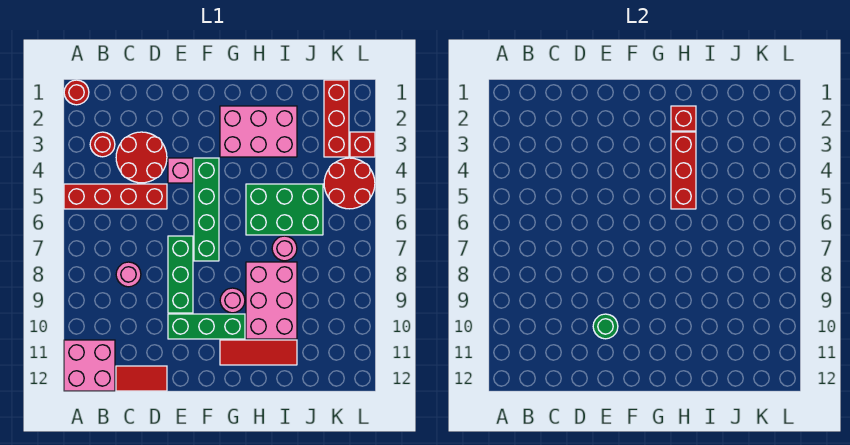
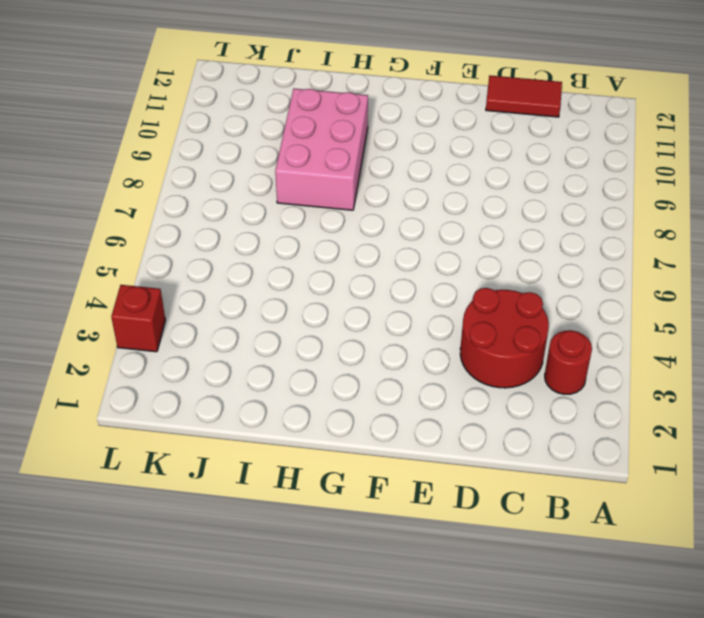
none -> red 1x1 round brick [64,80,89,105]
none -> red 1x4 brick [64,184,167,209]
none -> pink 2x2 brick [64,340,115,391]

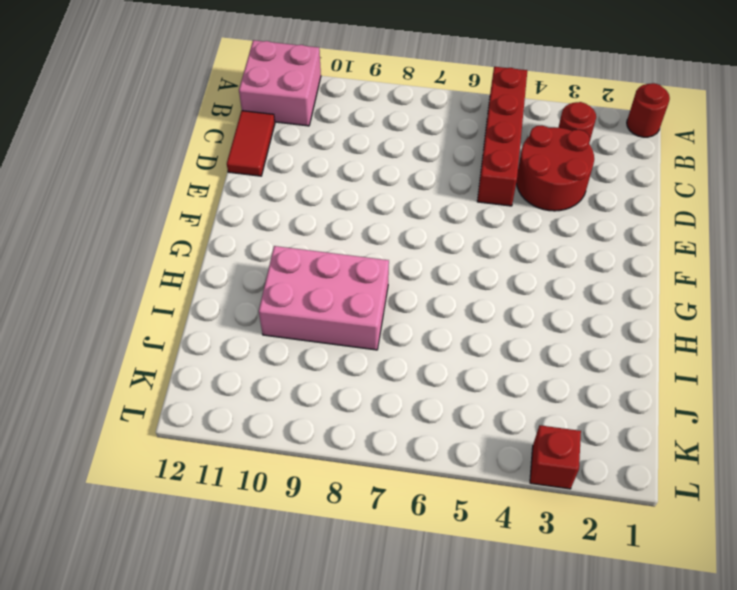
none -> pink 1x1 round brick [116,262,141,287]
none -> pink 1x1 brick [168,158,193,183]
none -> green 1x3 brick [168,236,193,313]

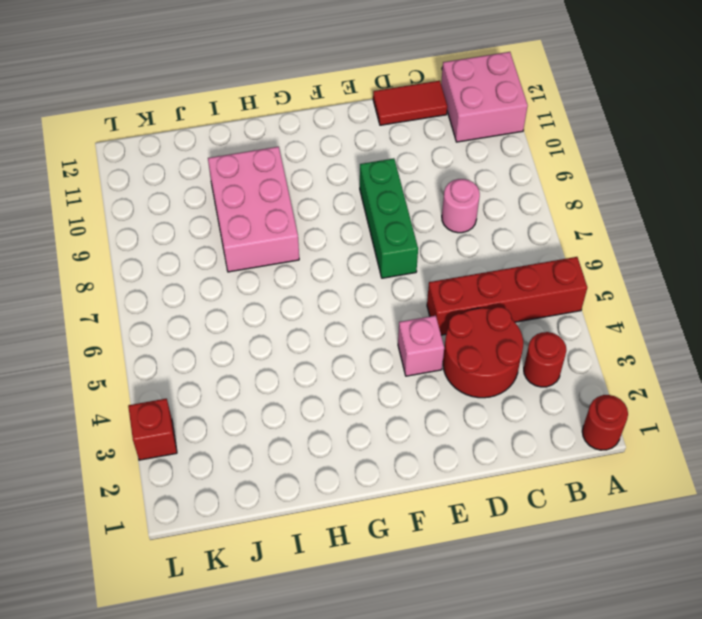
none -> green 1x3 brick [168,314,245,339]
none -> green 1x4 brick [194,158,219,261]
none -> pink 2x3 brick [220,106,297,157]

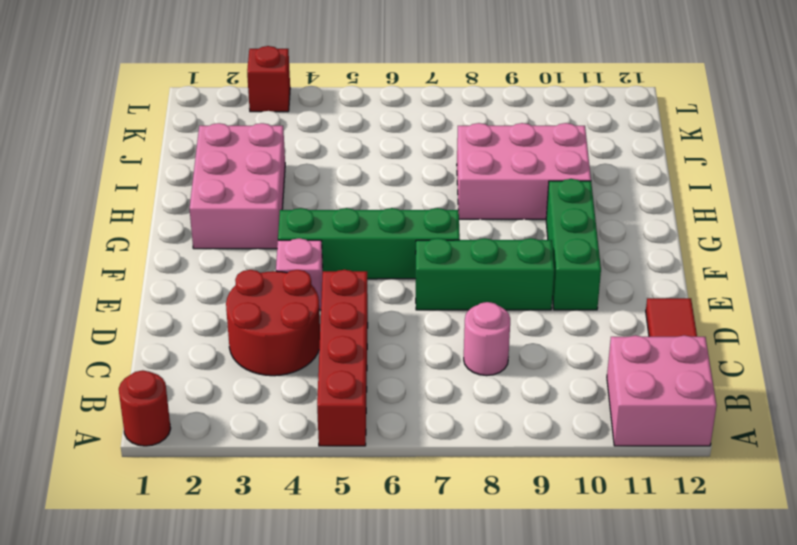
none -> red 1x1 round brick [90,132,115,157]
none -> pink 1x1 round brick [220,288,245,313]
none -> red 1x3 tile [220,340,297,365]

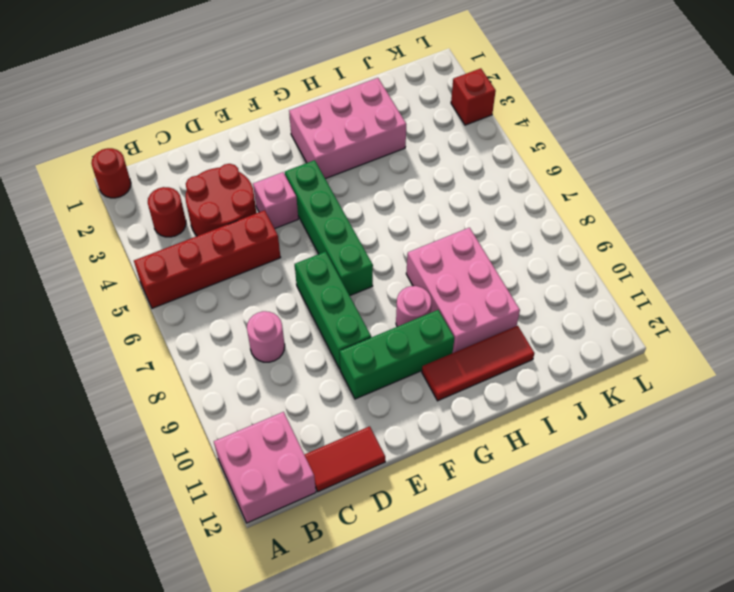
none -> green 2x3 brick [246,184,323,235]
none -> pink 1x1 round brick [272,236,297,261]
none -> red 1x3 brick [324,80,349,157]

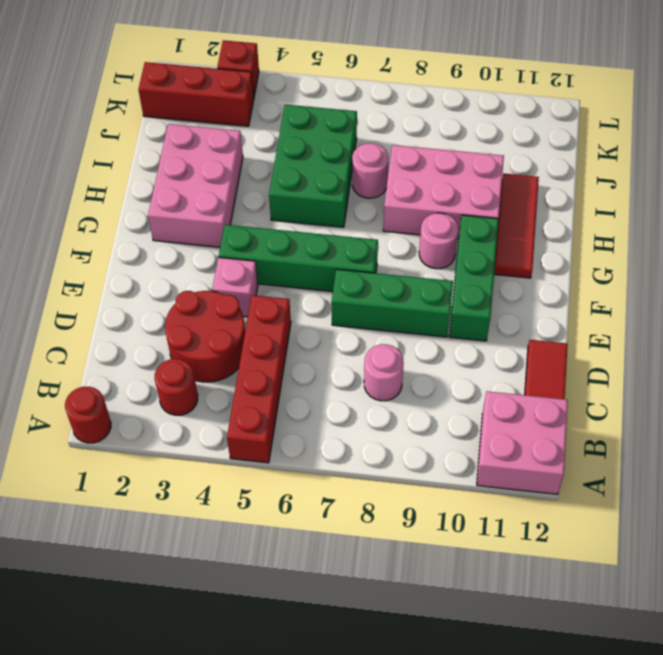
none -> red 2x2 round brick [324,158,375,209]
none -> green 1x1 round brick [593,314,618,339]
none -> red 1x1 brick [671,106,696,131]

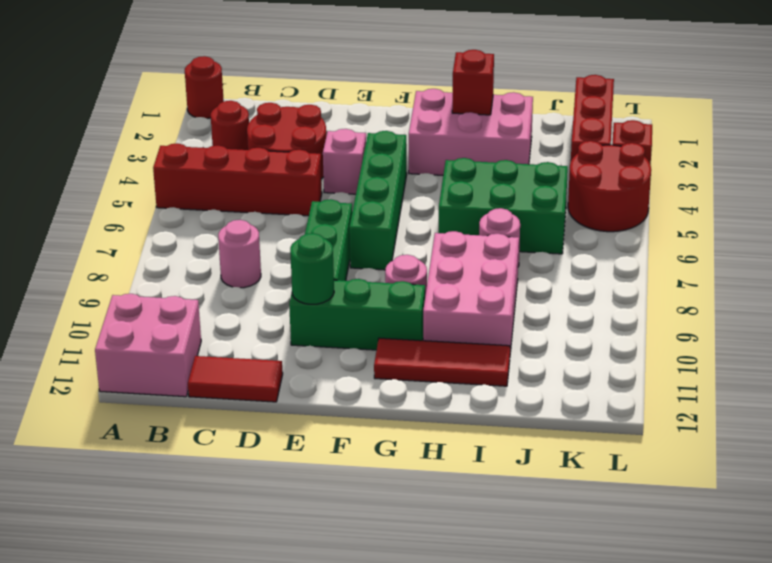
none -> red 1x3 brick [671,132,696,209]

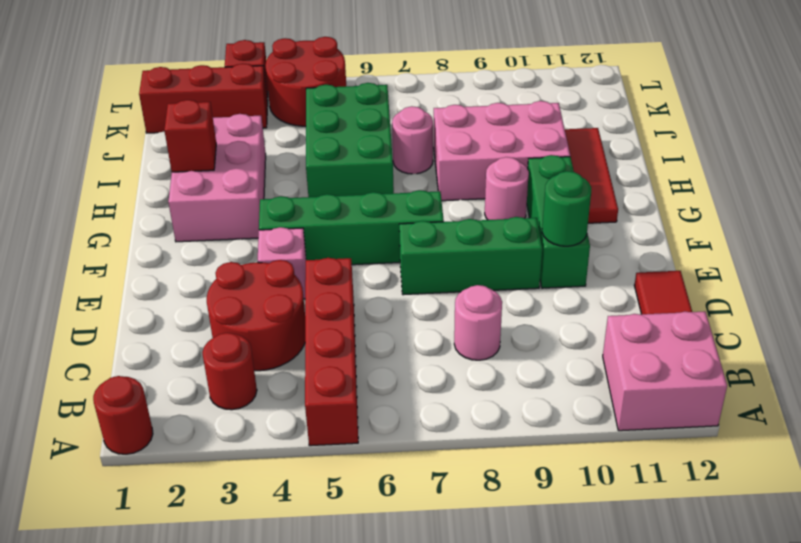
none -> red 1x3 brick [671,132,696,209]

